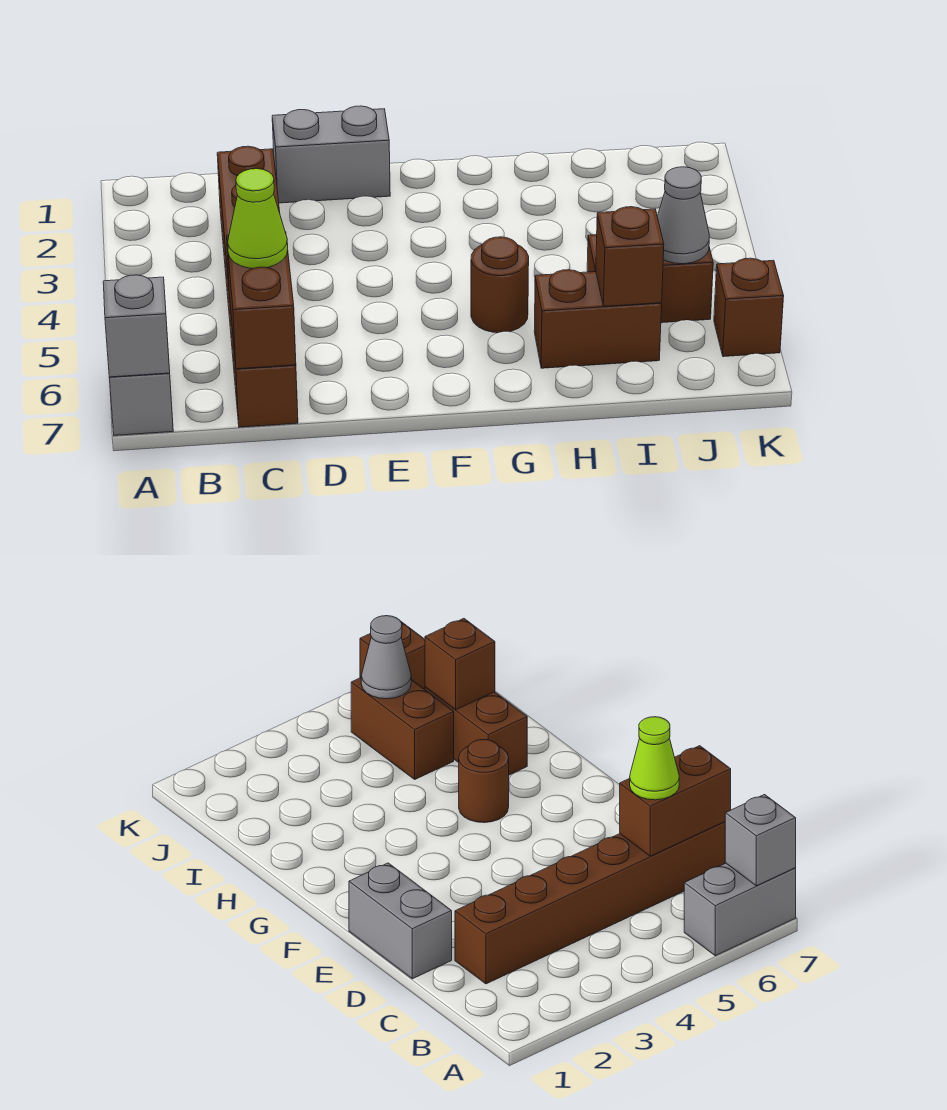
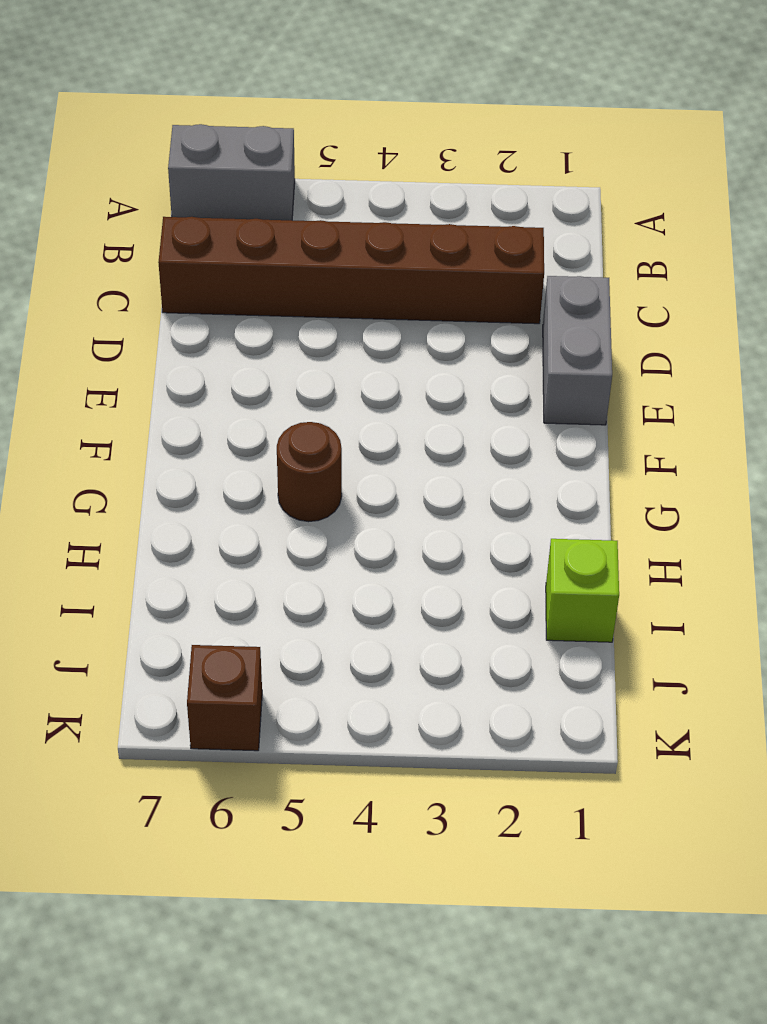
lime 1x1 brick [546,539,619,642] -> none
none -> brown 1x2 brick [534,270,662,368]
none -> brown 1x2 brick [587,235,713,323]
none -> grey 1x1 brick [103,275,170,377]

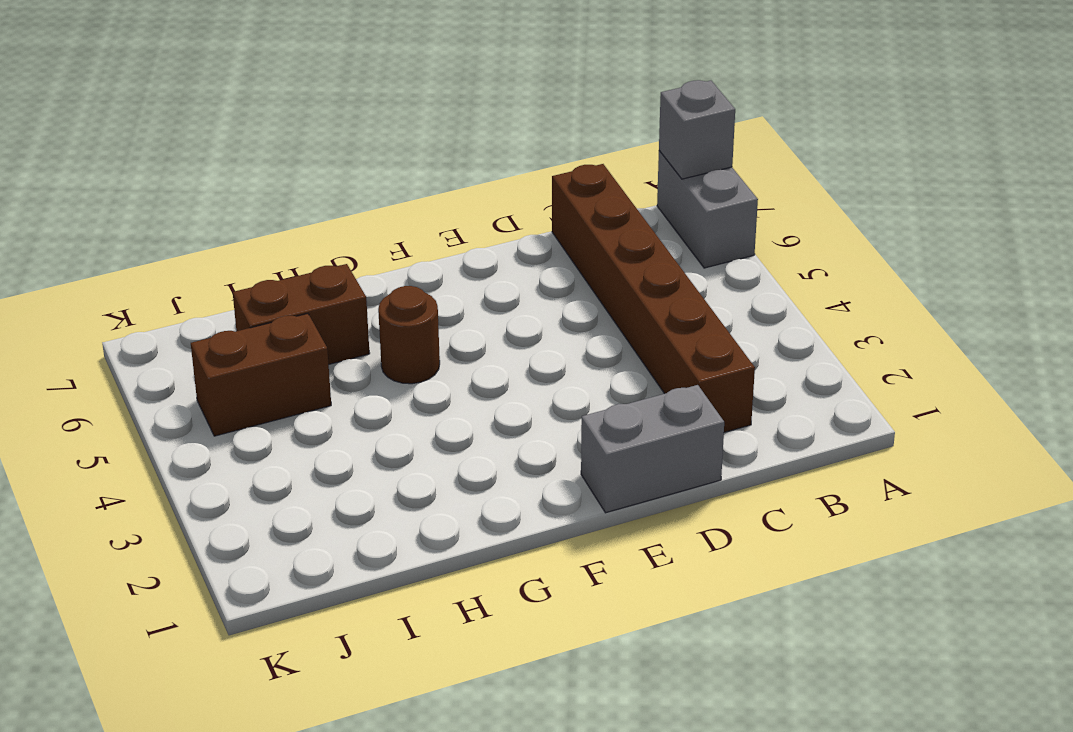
none -> brown 1x1 brick [714,258,784,357]
none -> brown 1x2 brick [227,232,296,369]
none -> brown 1x1 brick [596,207,664,306]

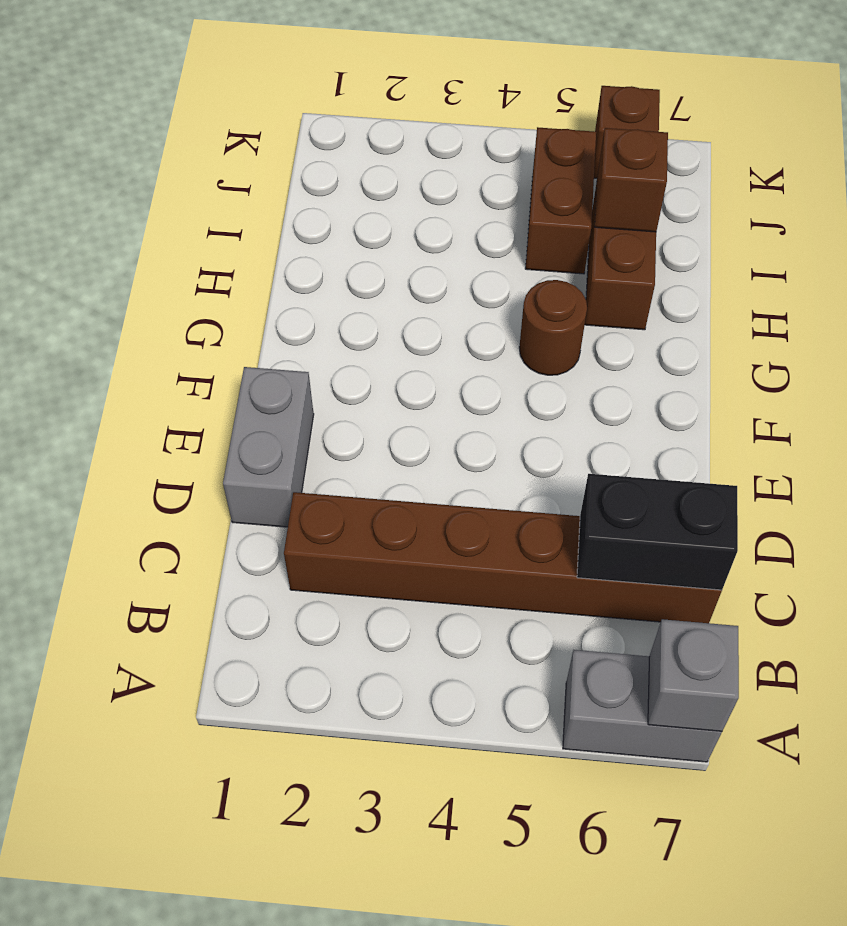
black 1x2 brick [577,474,738,590] -> brown 1x2 brick [227,232,296,369]
none -> grey 1x1 cone [657,167,709,264]
none -> lime 1x1 cone [228,169,288,269]

